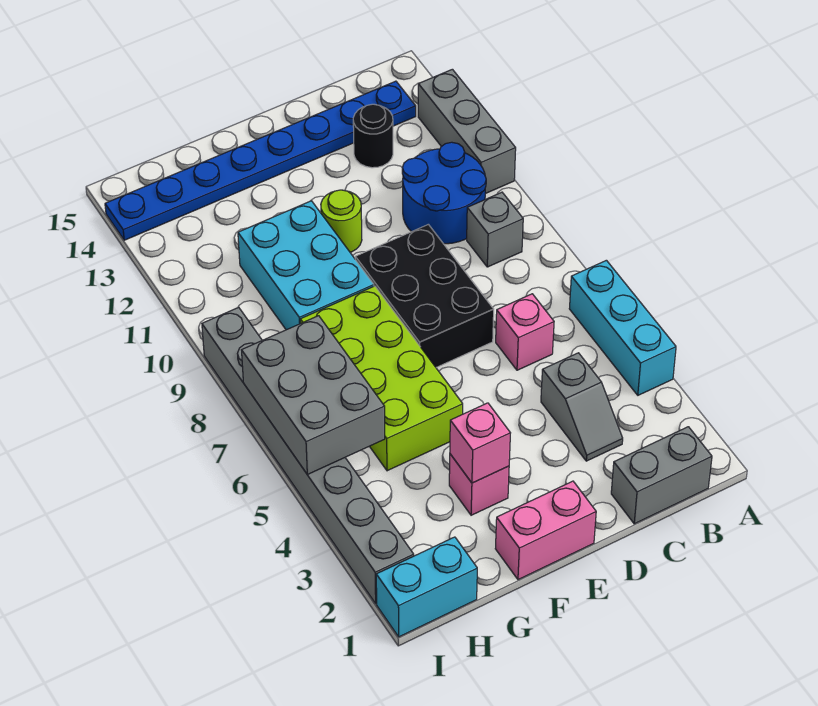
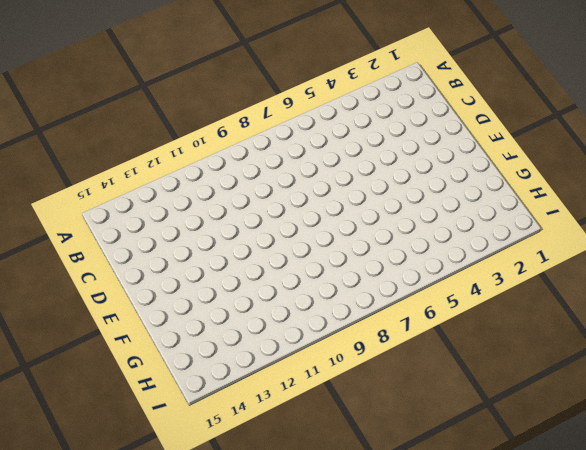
none -> cyan 1x3 brick [569,260,676,395]
none -> grey 1x3 brick [418,69,516,194]
none -> grey 1x2 brick [611,427,712,524]

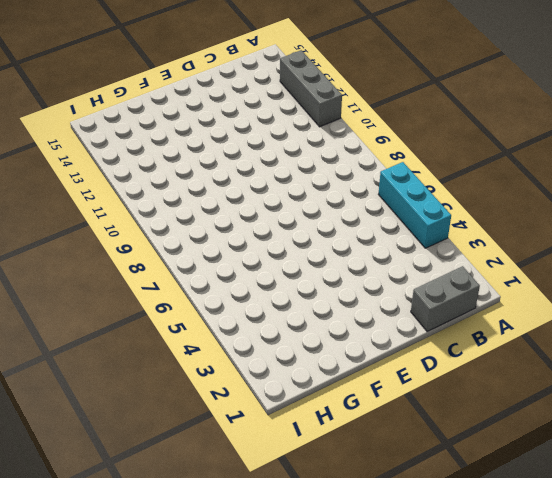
none -> grey 1x1 brick [467,192,523,267]
none -> blue 2x2 round brick [402,142,486,244]
none -> blue 1x8 plate [105,81,416,240]

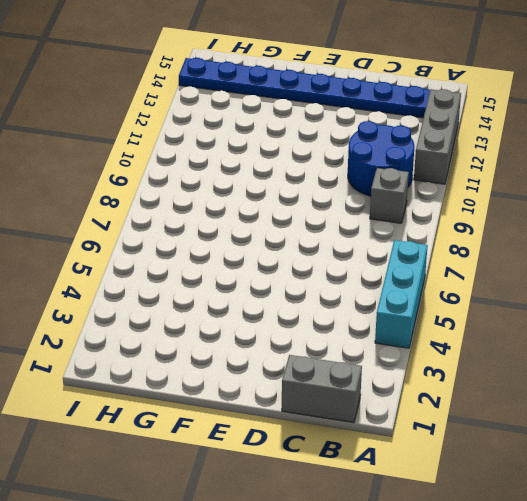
none -> grey 1x2 slope [541,353,623,461]
none -> pink 1x1 brick [496,294,554,370]
none -> black 1x1 round brick [353,104,393,168]

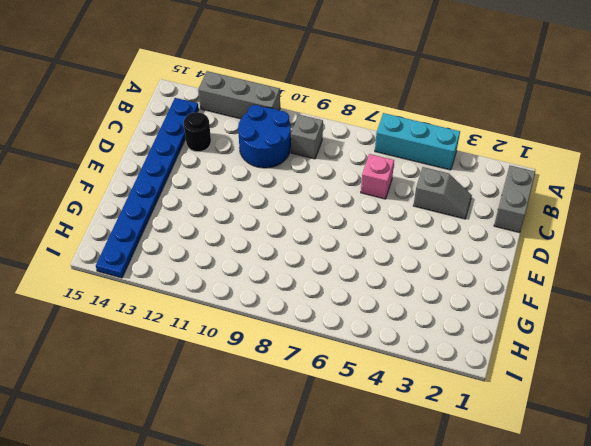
none -> black 2x3 brick [355,224,494,367]
none -> pink 1x2 brick [495,481,596,580]
none -> lime 1x1 round brick [321,190,362,252]

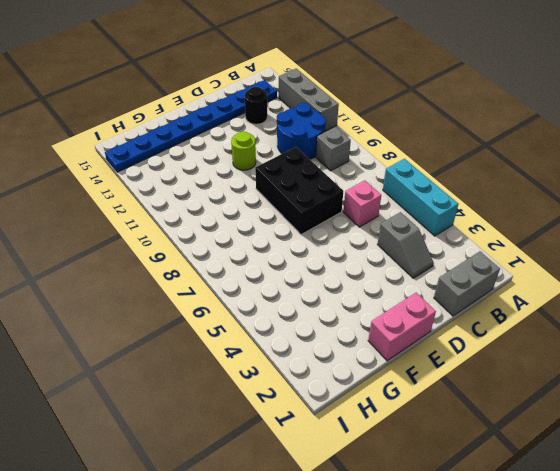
none -> pink 1x1 brick [449,454,509,515]
none -> lime 2x4 brick [300,286,463,471]
none -> cyan 2x3 brick [238,201,374,330]

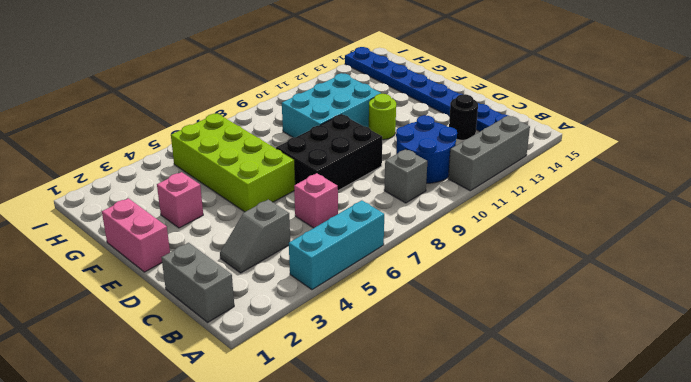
lime 2x4 brick [171,114,295,212] -> lime 2x4 brick turned to [300,286,463,471]
none -> cyan 1x2 brick [376,537,477,637]
none -> grey 1x8 brick [202,307,414,604]
none -> pink 1x1 brick [450,403,510,483]

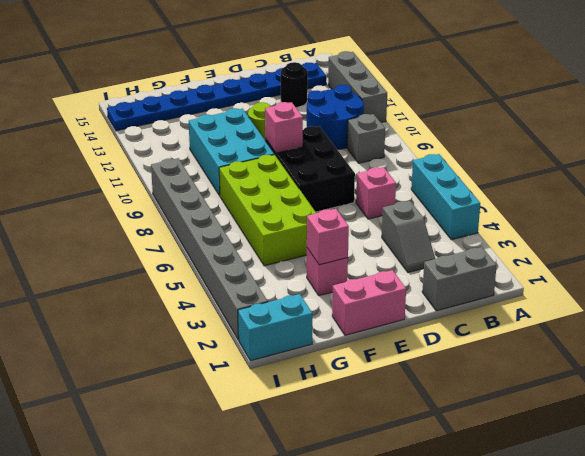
pink 1x1 brick [265,102,303,153] -> none
none -> grey 2x3 brick [242,316,385,474]

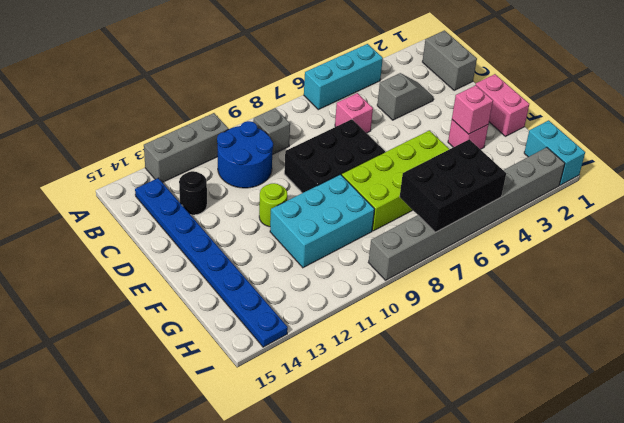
black 2x3 brick [400,139,506,232] -> grey 2x3 brick [242,316,385,474]

